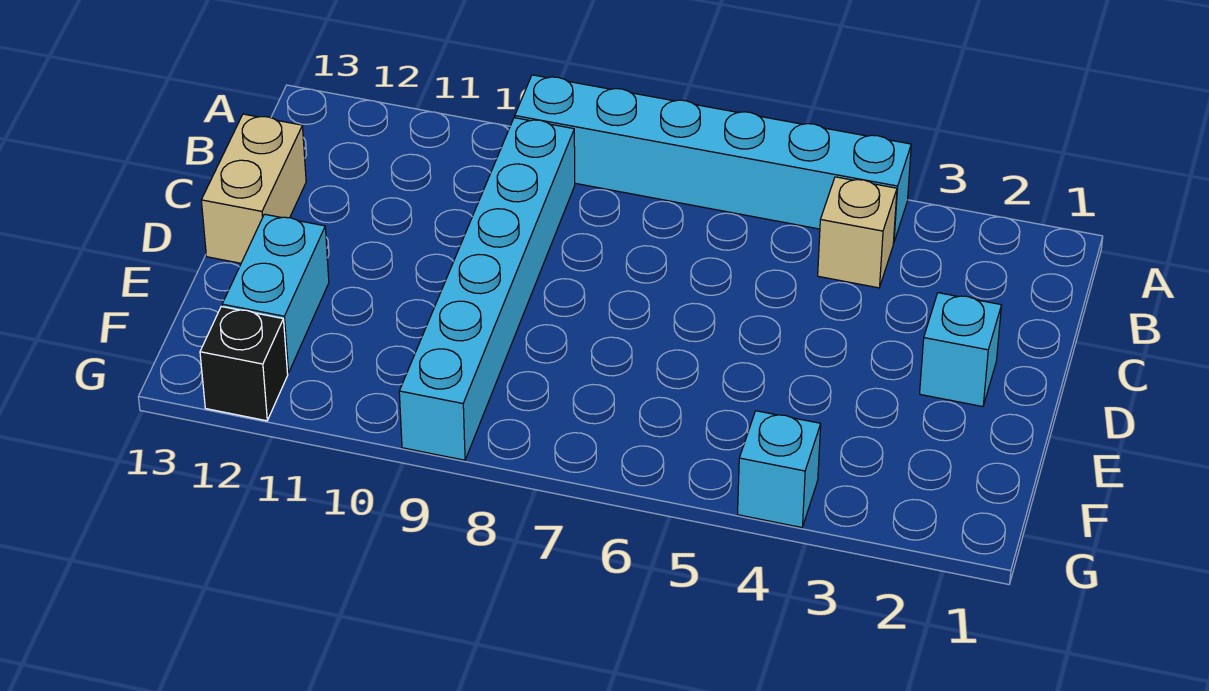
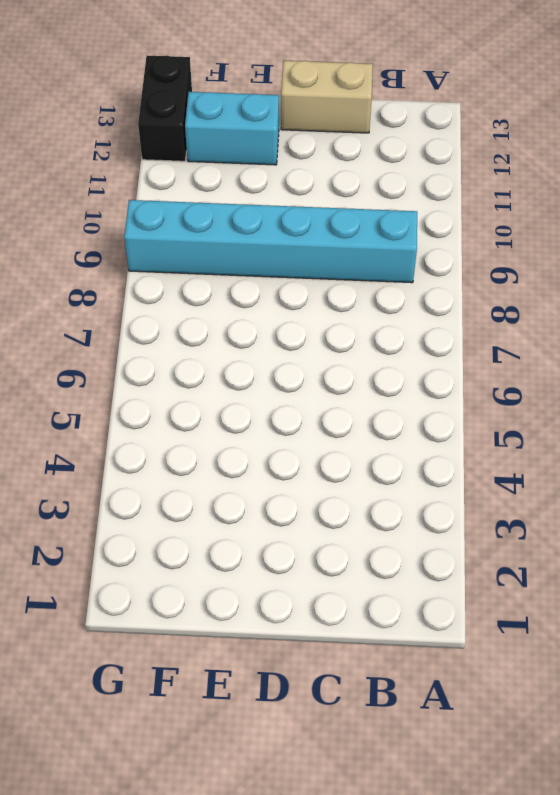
black 1x2 brick [138,56,192,161] -> black 1x1 brick [200,307,288,421]
none -> cyan 1x6 brick [515,75,911,243]
none -> tan 1x1 brick [818,177,897,288]

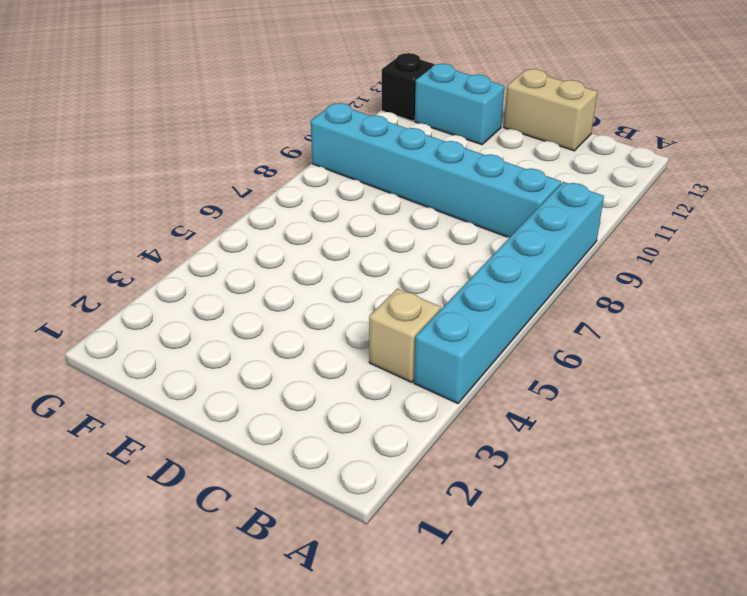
none -> cyan 1x1 brick [920,293,1002,407]
none -> cyan 1x1 brick [738,411,821,527]

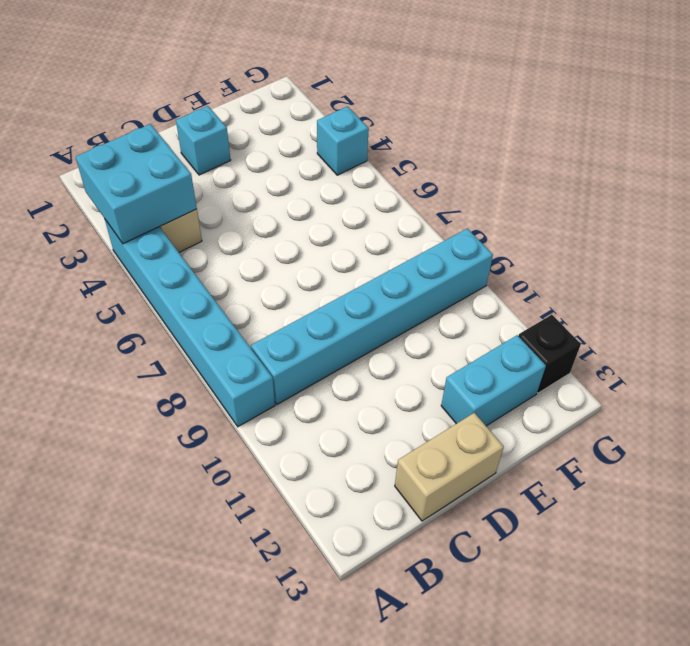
cyan 2x2 brick [76,124,197,244] -> none

